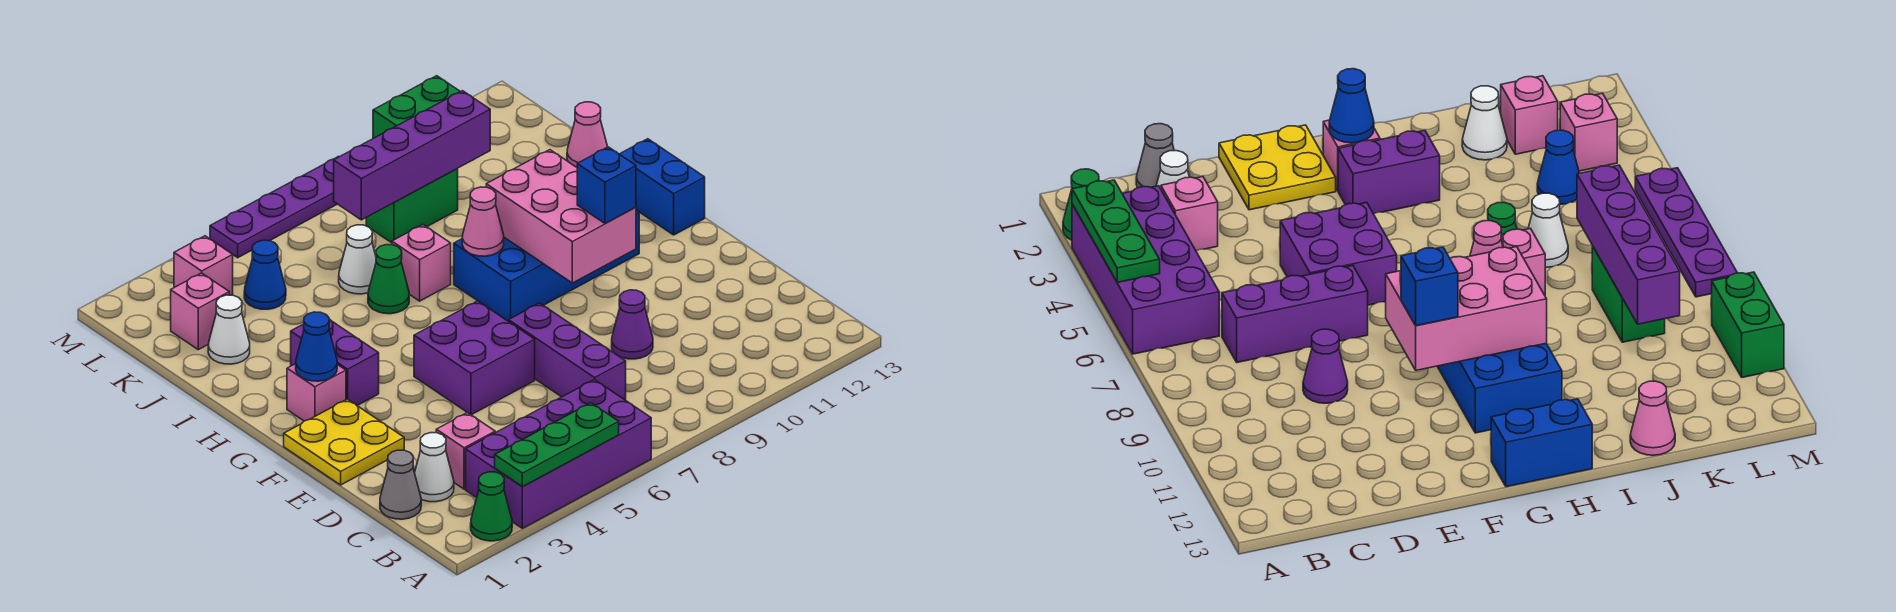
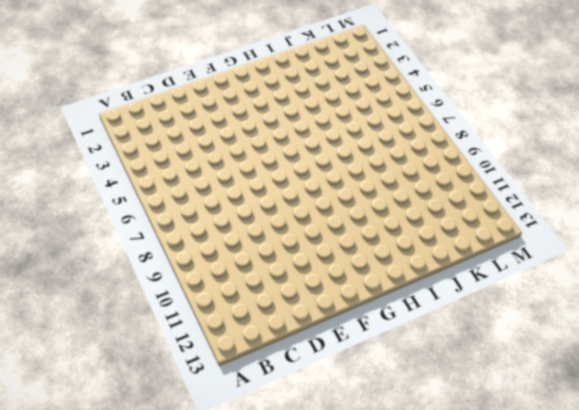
none -> green 1x1 cone [471,472,512,541]
none -> purple 2x4 brick [466,379,651,528]
none -> grey 1x1 cone [380,450,421,519]
none -> white 1x1 cone [415,433,454,502]

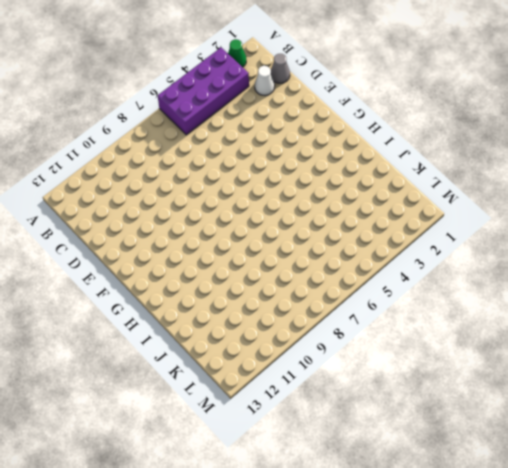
none -> pink 1x1 brick [436,413,495,489]
none -> purple 1x3 brick [509,303,626,400]
none -> purple 1x1 cone [612,290,653,359]
none -> yellow 2x2 plate [284,399,404,485]

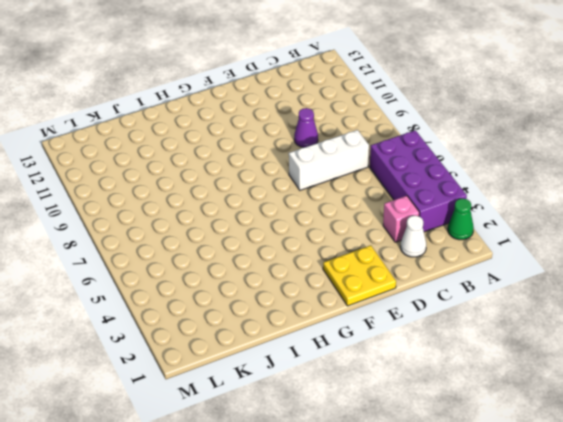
white 1x3 brick [289,130,369,190] -> purple 1x3 brick [509,303,626,400]
none -> grey 1x1 cone [380,450,421,519]
none -> purple 2x2 brick [414,301,535,415]
none -> pink 1x1 brick [287,364,346,421]
none -> purple 1x2 brick [291,319,379,405]

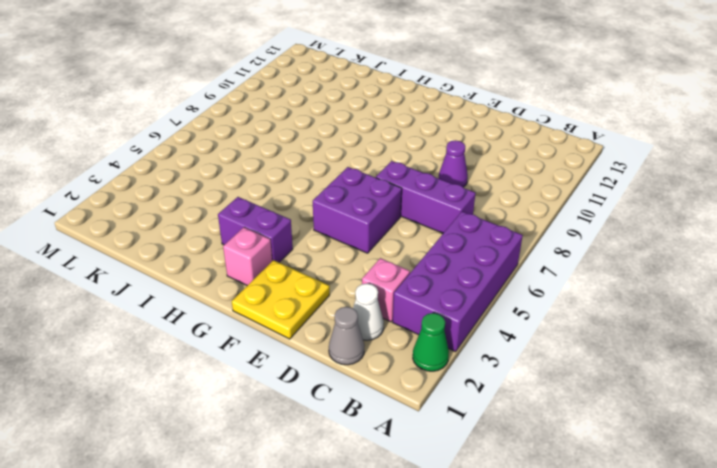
none -> blue 2x4 brick [454,210,639,321]
none -> blue 1x2 brick [620,139,705,235]
none -> green 1x1 cone [368,245,409,314]
none -> pink 1x1 brick [392,225,451,301]

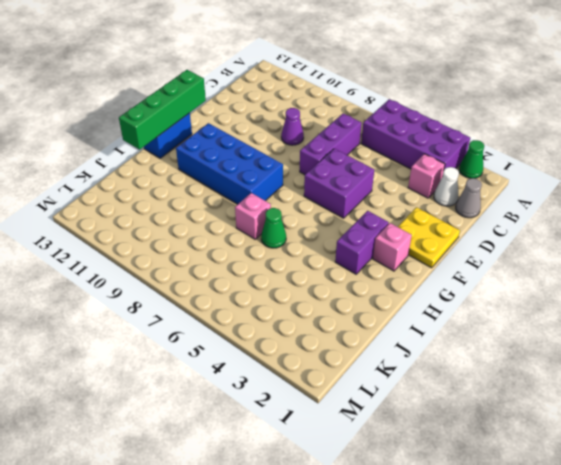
green 1x4 brick [119,70,206,150] -> none
none -> white 1x1 cone [208,295,250,364]
none -> white 1x1 cone [339,225,376,294]
none -> pink 1x1 cone [567,102,608,167]
none -> pink 1x1 brick [171,273,229,350]

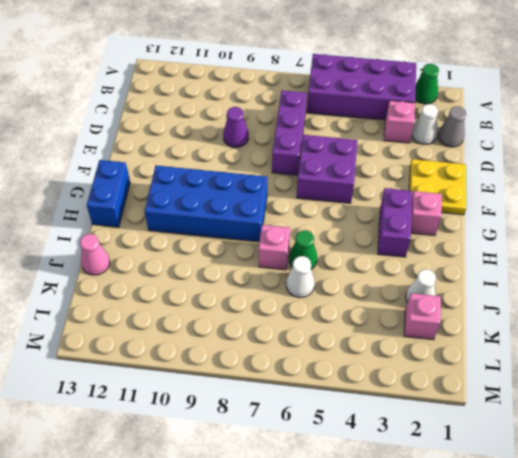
none -> blue 1x1 cone [244,240,286,309]
none -> green 1x2 brick [366,169,458,243]
none -> pink 1x1 brick [174,236,233,295]
none -> purple 1x4 plate [210,156,339,258]

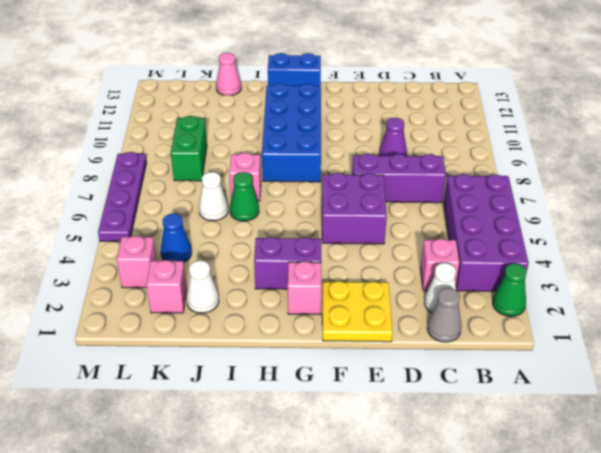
none -> green 1x2 brick [373,76,460,138]
none -> green 1x3 plate [495,403,619,487]
none -> pink 2x3 brick [486,150,636,283]
none -> blue 1x1 cone [296,312,337,381]

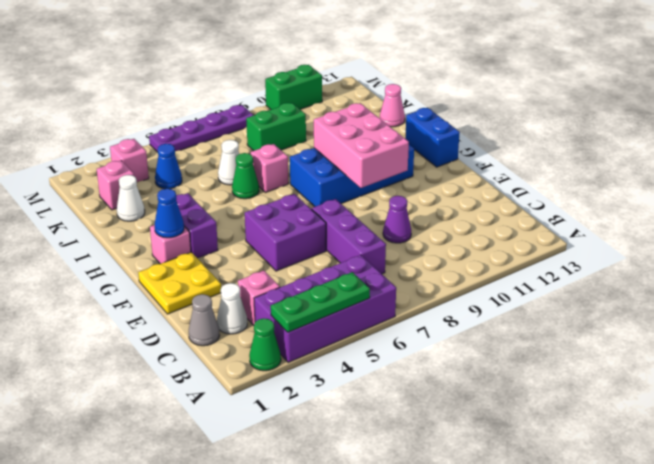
none -> pink 1x1 cone [462,187,504,256]
none -> purple 1x4 brick [334,91,490,220]
none -> blue 1x1 brick [577,147,636,223]

